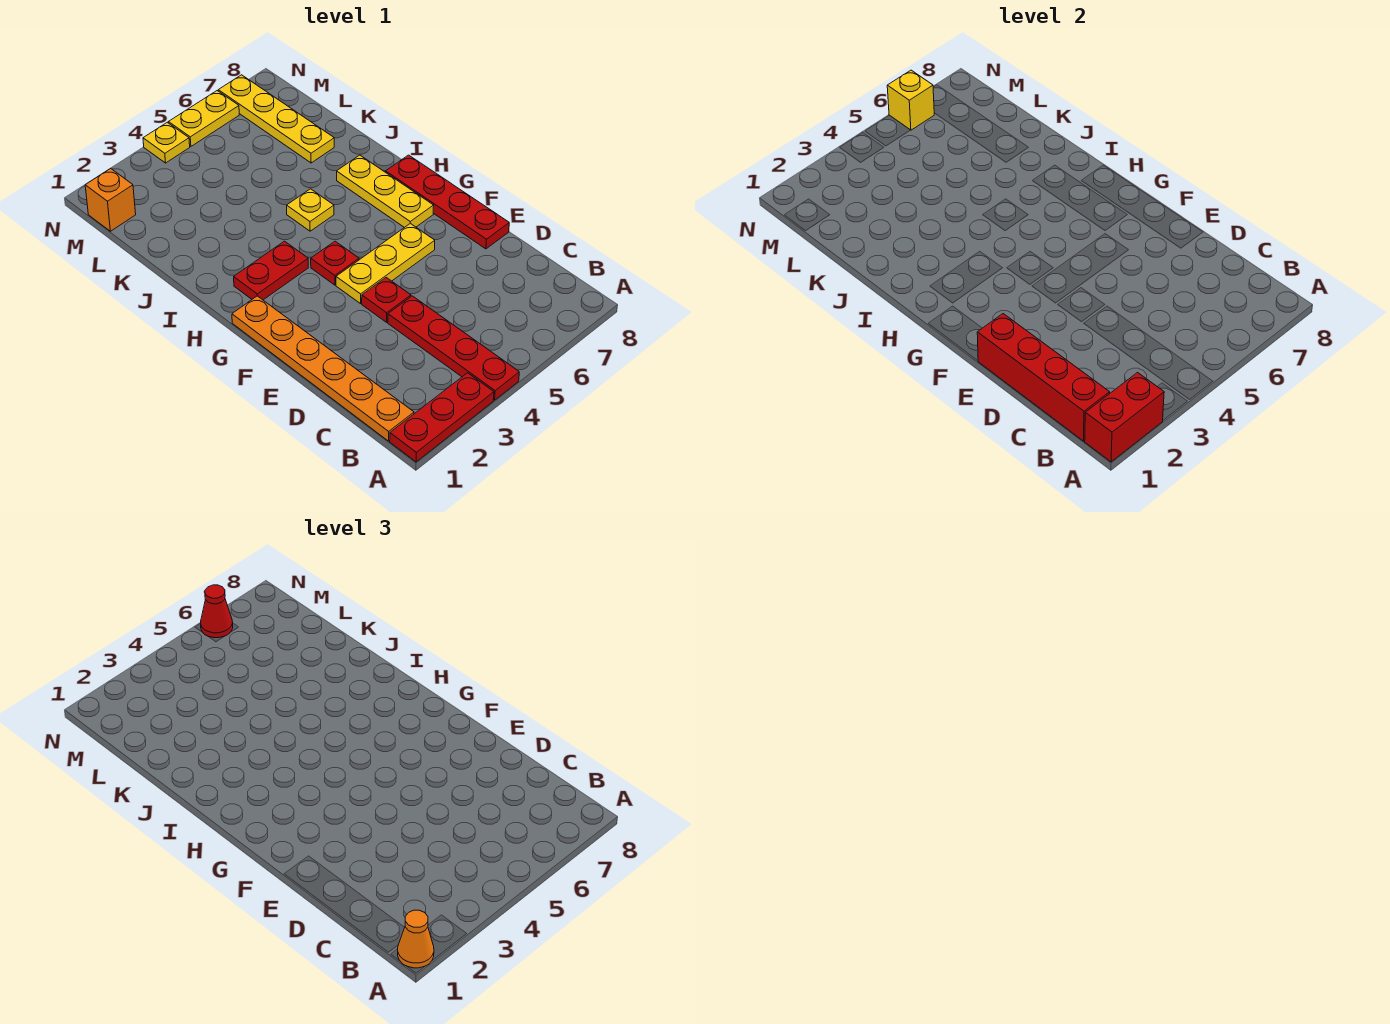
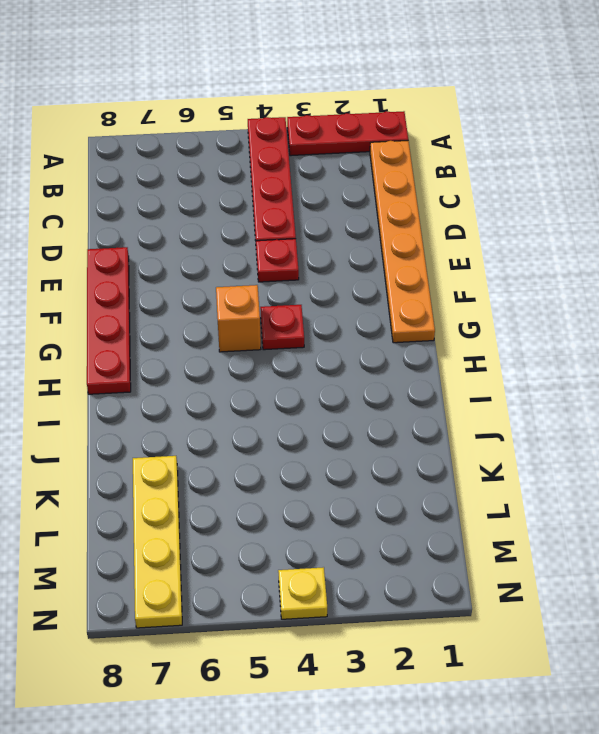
orange 1x1 brick [216,285,261,352] -> orange 1x1 brick moved to [85,168,136,231]
none -> yellow 1x3 plate [336,223,435,304]
none -> yellow 1x3 plate [337,155,434,228]
none -> red 1x2 plate [234,241,308,300]

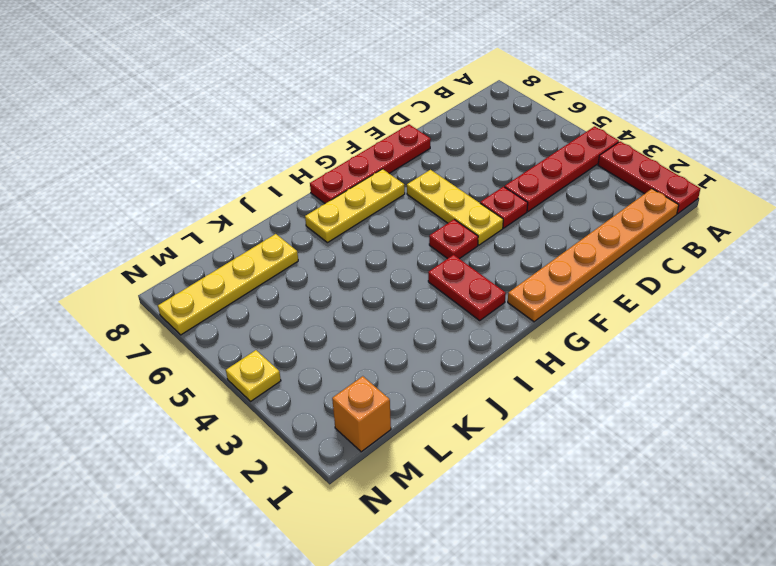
none -> yellow 1x1 plate [287,189,334,231]
none -> yellow 1x2 plate [169,91,239,146]
none -> red 1x2 brick [1085,373,1164,462]

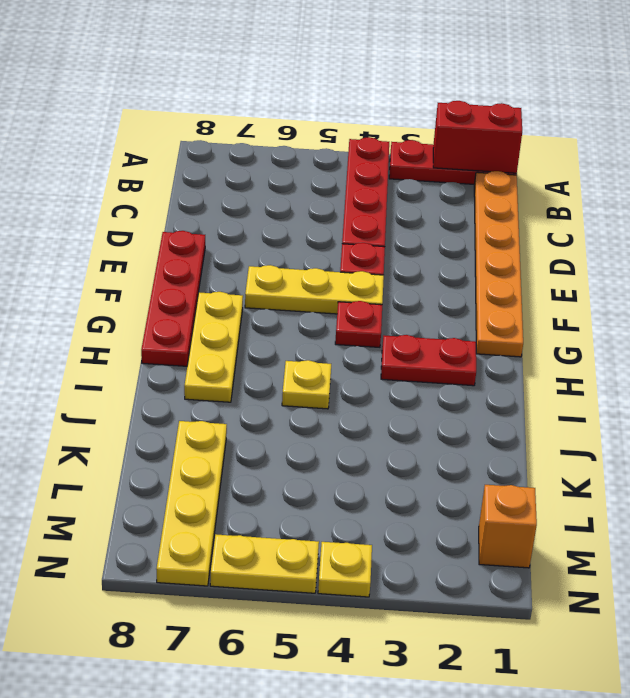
none -> red 1x4 brick [977,314,1110,441]
none -> yellow 1x1 brick [887,70,934,130]
none -> orange 1x1 cone [398,910,434,968]

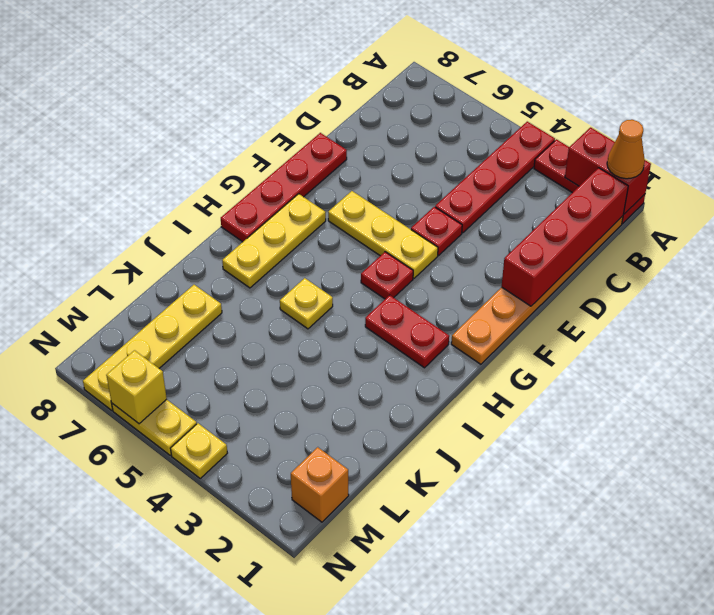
none -> red 1x1 cone [201,585,233,638]

